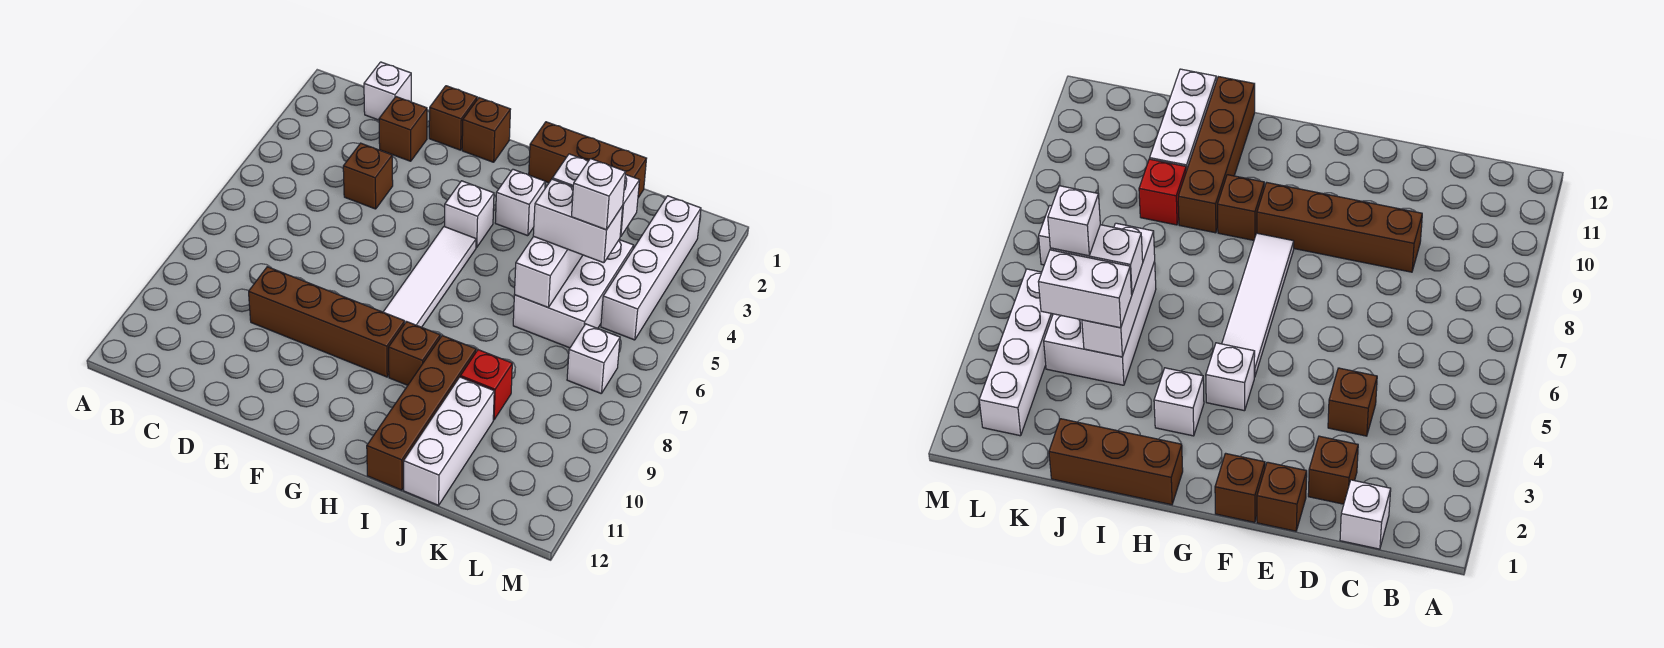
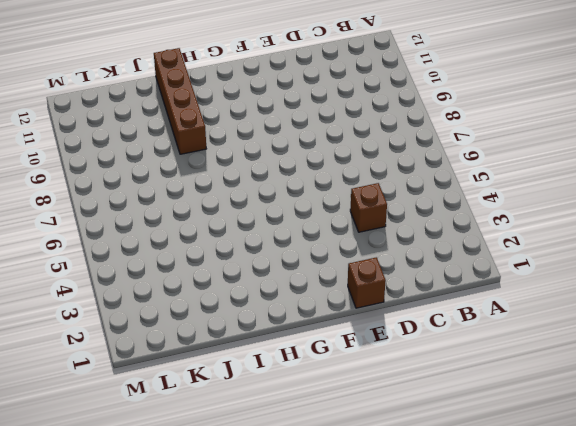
none -> white 1x1 brick [364,62,411,120]
none -> brown 1x1 brick [379,97,427,161]
none -> brown 1x4 brick [249,267,405,377]

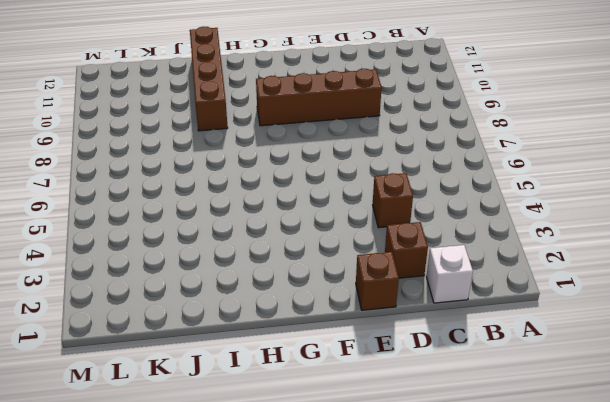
none -> brown 1x1 brick [462,98,511,162]
none -> white 1x1 brick [445,181,494,247]
none -> white 1x4 tile [384,227,476,327]

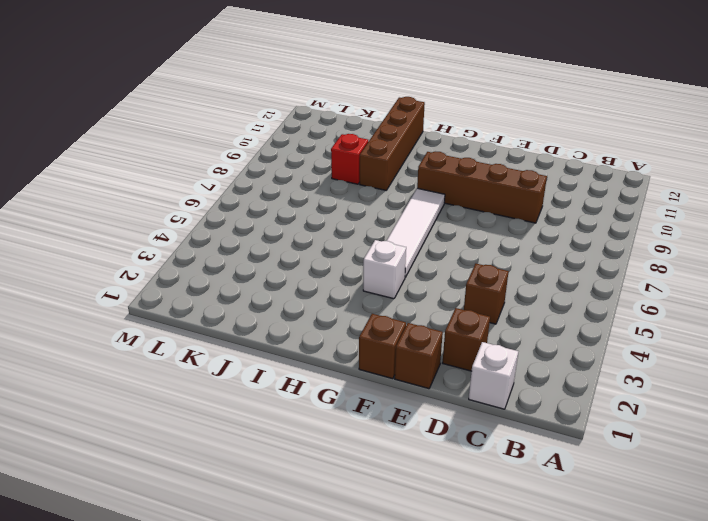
none -> brown 1x3 brick [529,122,647,198]
none -> white 1x1 brick [495,169,545,236]
none -> brown 1x1 brick [389,322,440,385]

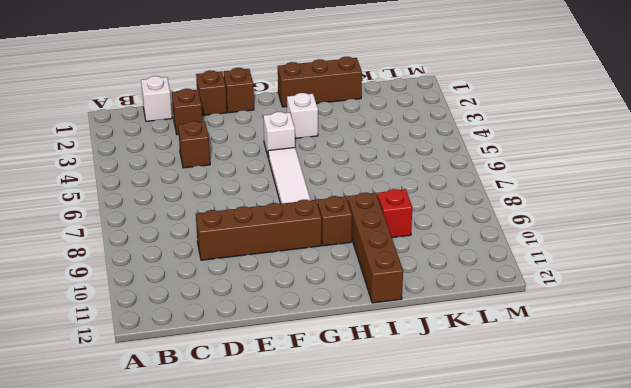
none -> white 2x3 brick [513,240,634,348]
none -> white 1x3 brick [404,377,494,505]
none -> white 1x4 brick [601,196,701,340]

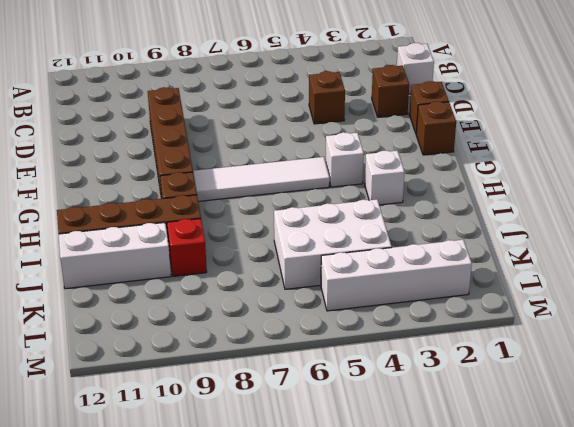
none -> brown 1x3 brick [529,122,647,198]
none -> white 1x1 brick [567,324,620,394]
none -> white 1x3 brick [514,236,583,308]

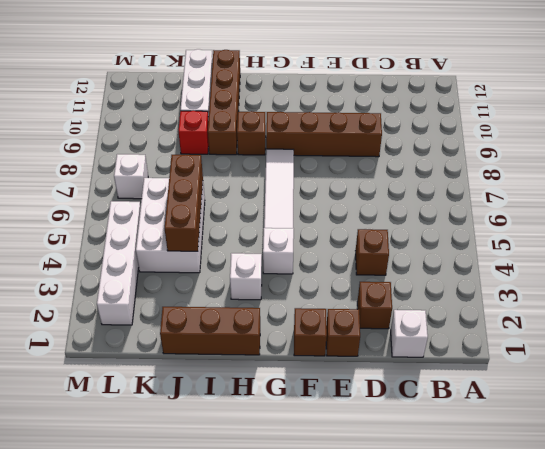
brown 1x3 brick [165,155,203,251] -> white 1x3 brick [514,236,583,308]
none -> white 1x2 brick [552,154,639,237]
none -> white 1x2 brick [533,179,623,263]
none -> white 1x1 brick [572,159,626,230]

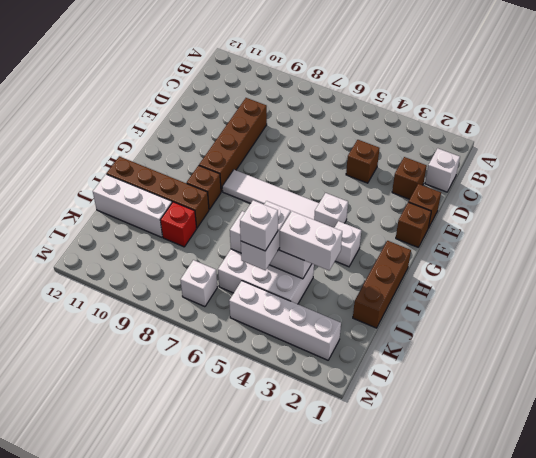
white 1x2 brick [280,211,342,270] -> white 1x2 brick turned to [552,154,639,237]

